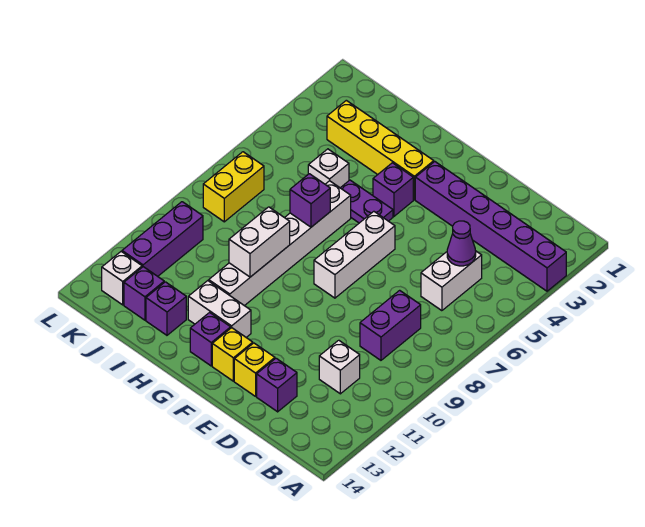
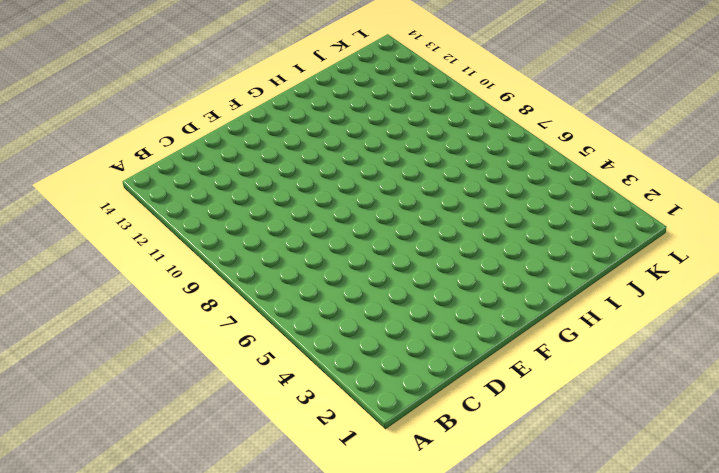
none -> purple 1x6 brick [415,162,566,291]
none -> white 1x2 brick [421,251,482,311]
none -> purple 1x2 brick [360,290,421,360]

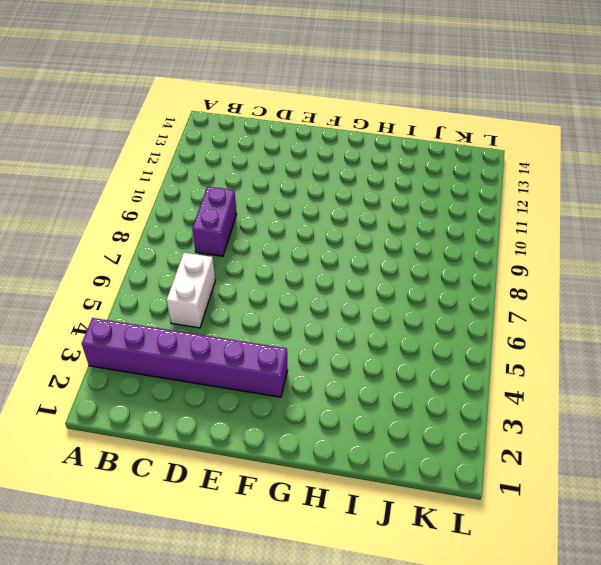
none -> white 1x1 brick [319,340,360,394]
none -> purple 1x1 brick [257,358,297,412]
none -> yellow 1x1 brick [234,343,275,396]

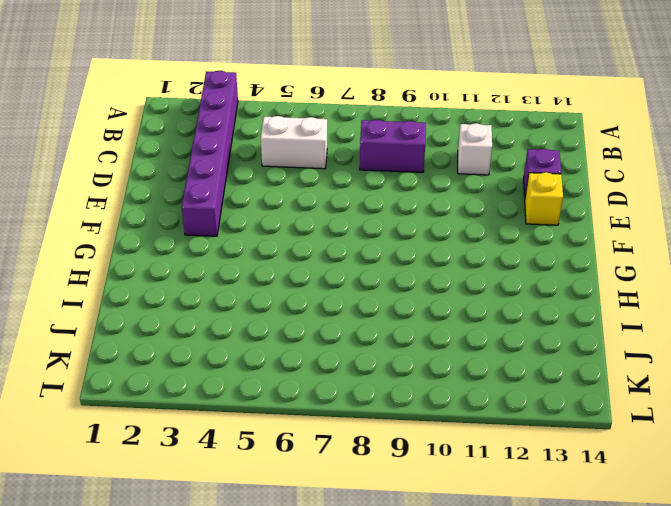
none -> white 1x3 brick [314,211,395,298]
none -> yellow 1x1 brick [212,328,253,381]
none -> yellow 1x4 brick [327,100,434,200]

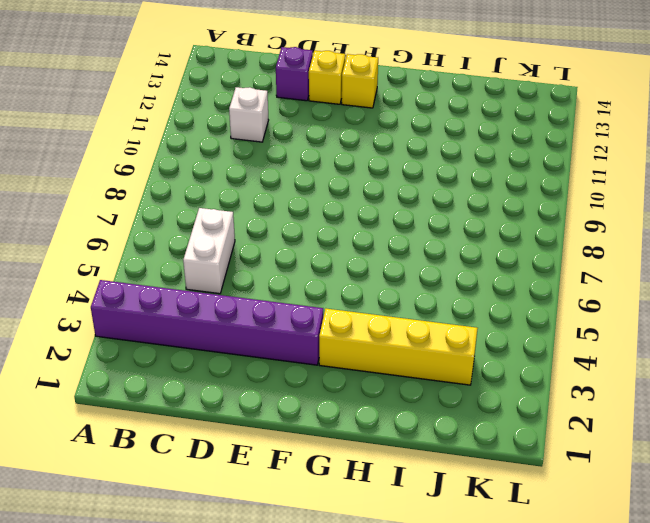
none -> purple 1x2 brick [360,290,421,360]
none -> white 1x3 brick [314,211,395,298]
none -> purple 1x1 brick [373,163,413,216]

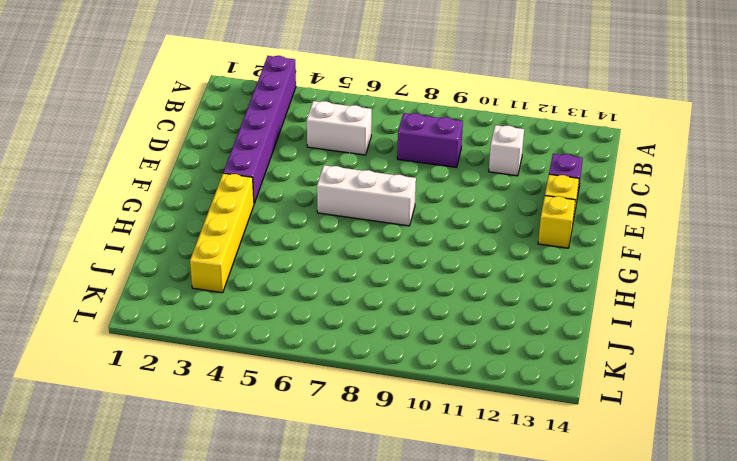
none -> purple 1x1 brick [373,163,413,216]
none -> purple 1x2 plate [341,180,393,223]
none -> white 1x2 brick [188,281,251,337]

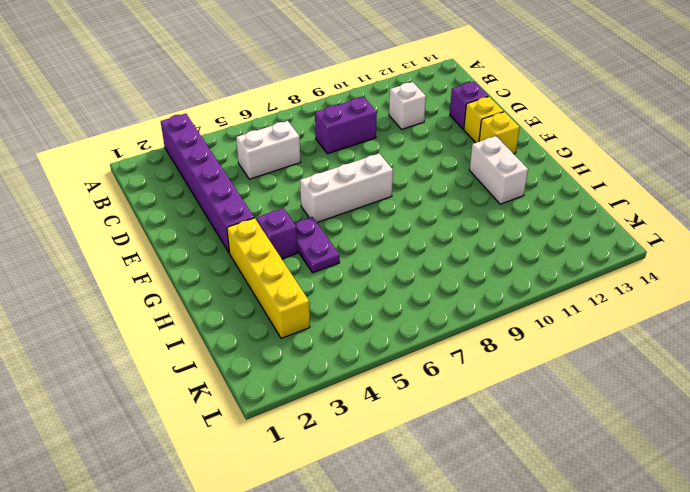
none -> purple 1x1 brick [190,312,231,366]
none -> white 1x6 brick [209,181,351,306]
none -> white 1x1 brick [308,149,349,188]

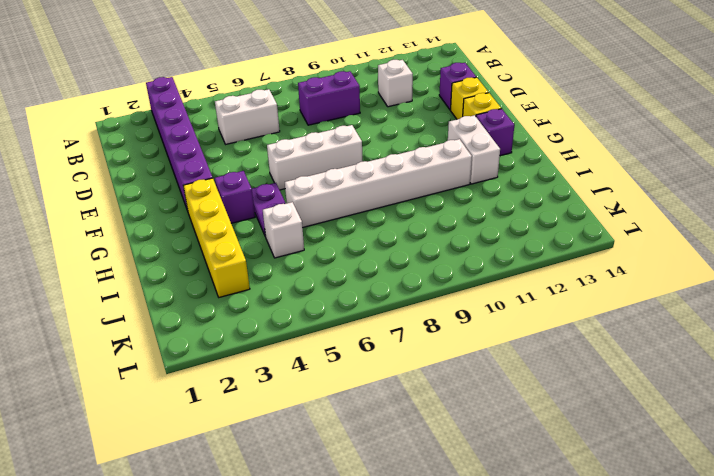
none -> purple 1x1 brick [146,282,186,335]
none -> purple 1x1 brick [124,267,164,320]
none -> yellow 1x2 brick [203,152,264,222]

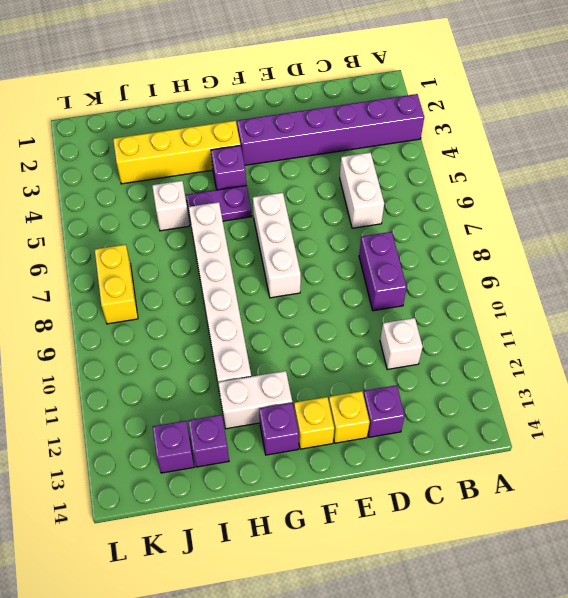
none -> purple 1x3 brick [122,202,203,276]
none -> white 1x1 brick [102,252,142,305]
none -> purple 1x1 cone [447,221,476,266]

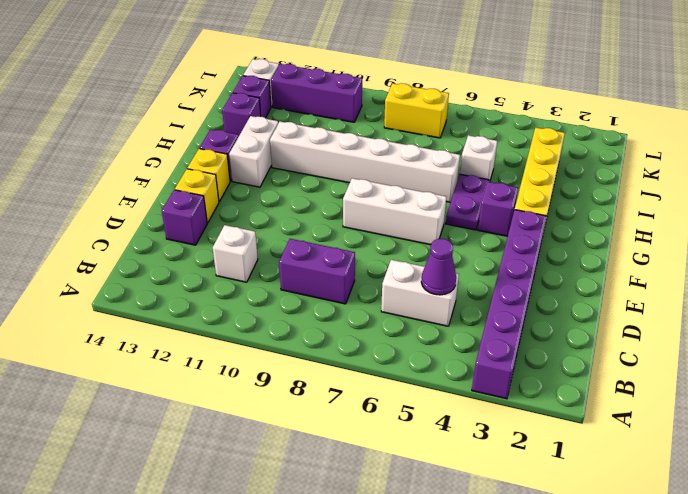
none -> purple 1x1 brick [290,174,330,227]
none -> white 1x2 brick [229,207,290,277]

